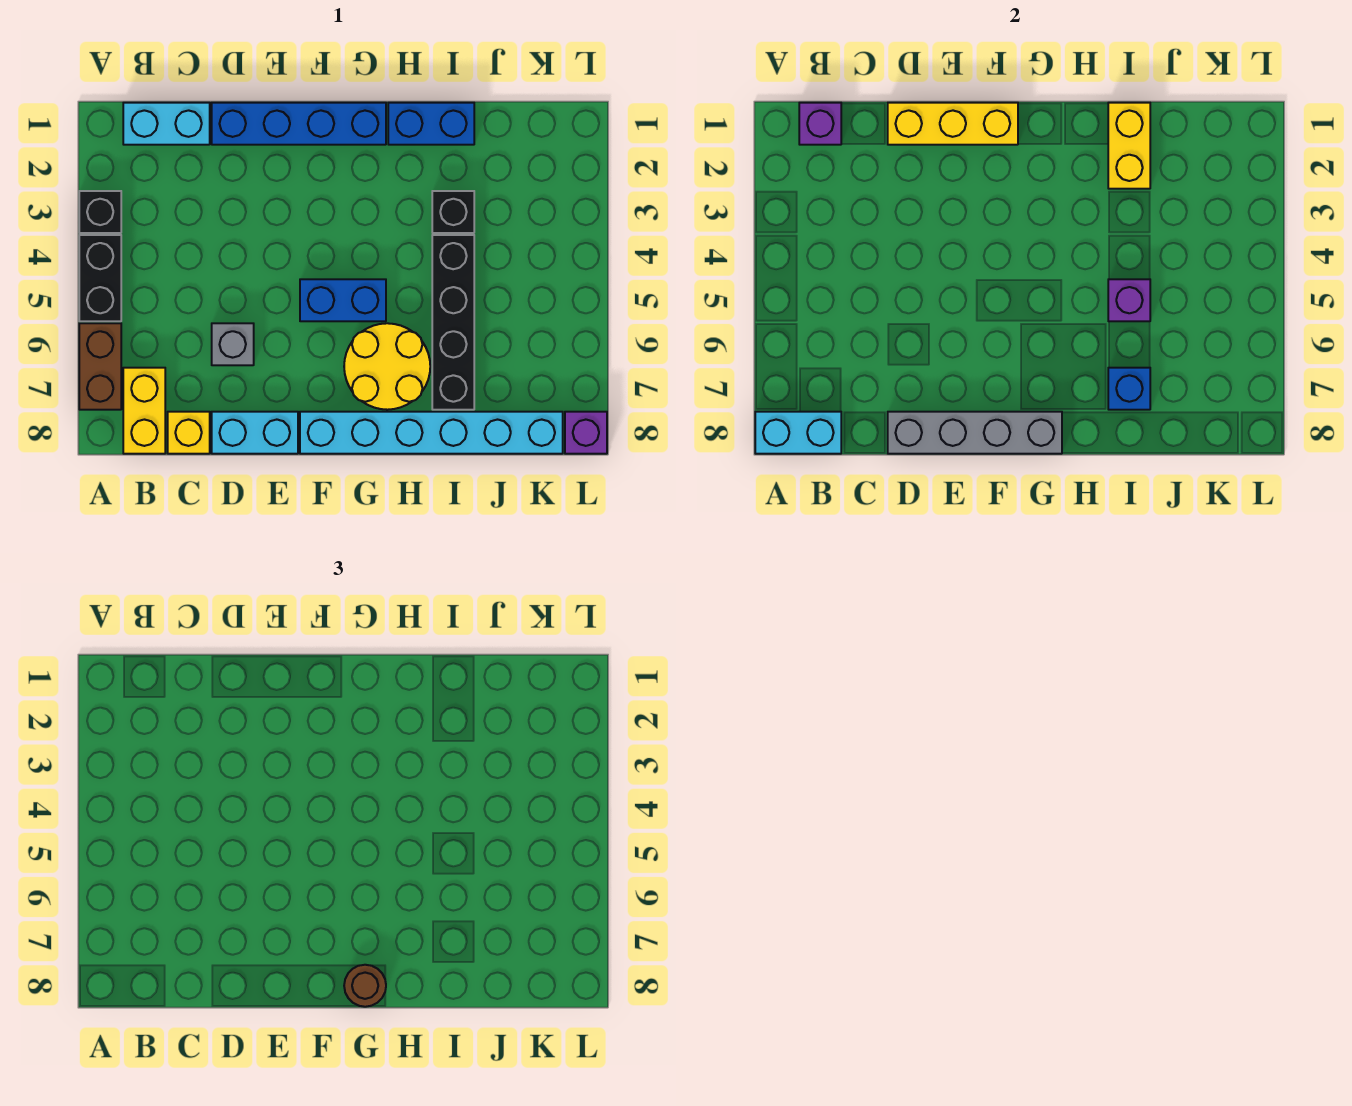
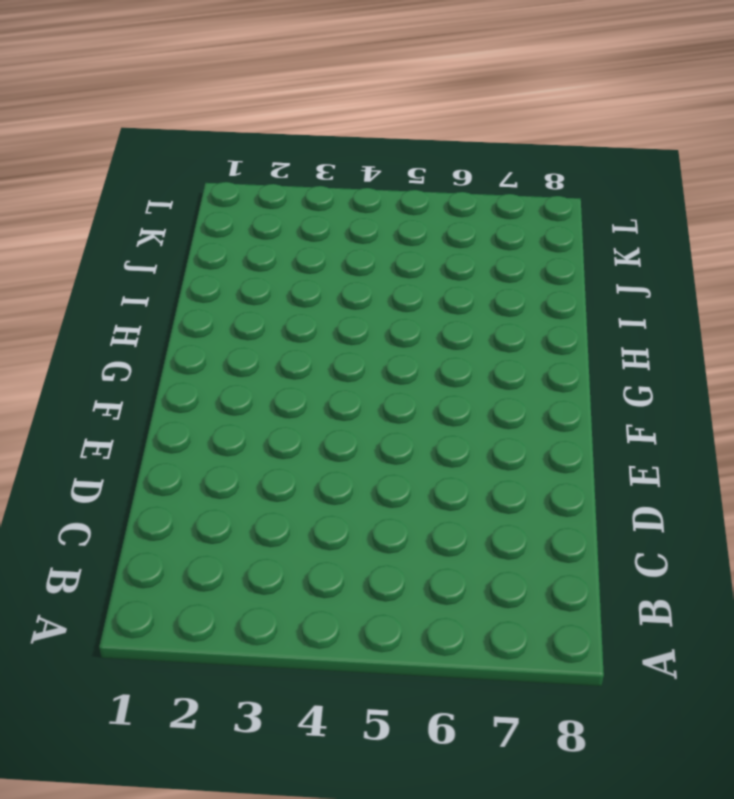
none -> black 1x1 brick [79,191,121,233]
none -> black 1x2 brick [79,235,121,321]
none -> brown 1x2 brick [79,323,121,410]

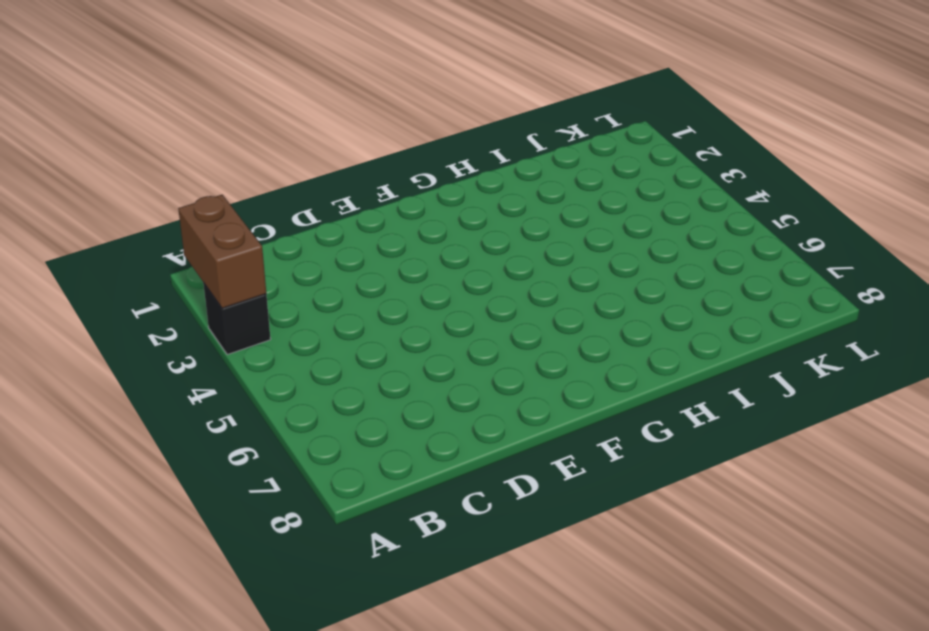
brown 1x2 brick [178,195,266,308] -> brown 1x2 brick moved to [79,323,121,410]
none -> black 1x2 brick [79,235,121,321]
none -> cyan 1x2 brick [123,103,210,145]
none -> yellow 1x2 brick [123,368,165,454]

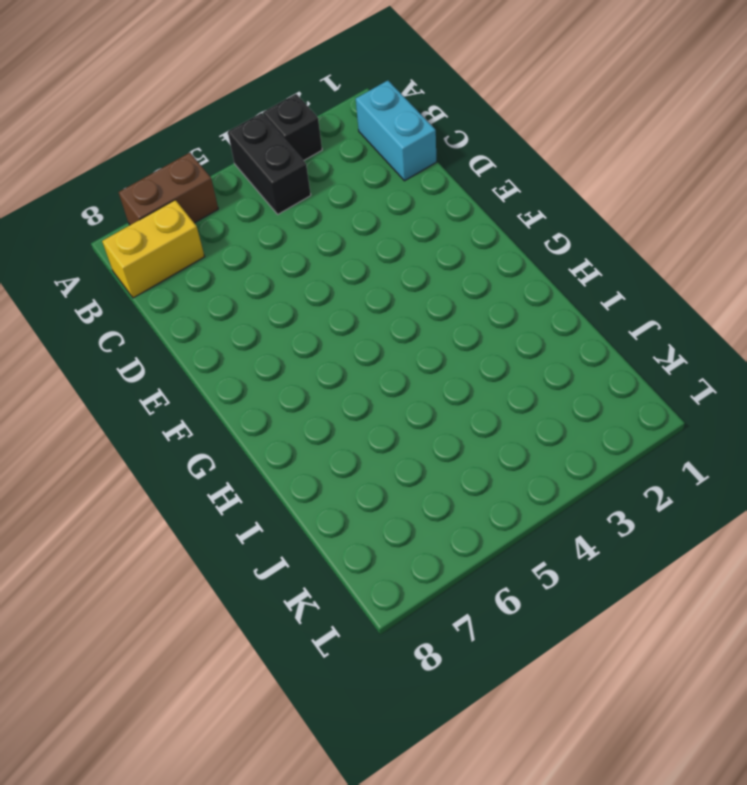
black 1x2 brick [228,113,311,214] -> black 1x2 brick turned to [79,235,121,321]
none -> yellow 1x1 brick [168,412,210,454]
none -> blue 1x4 brick [212,103,386,145]
none -> grey 1x1 brick [212,323,254,365]

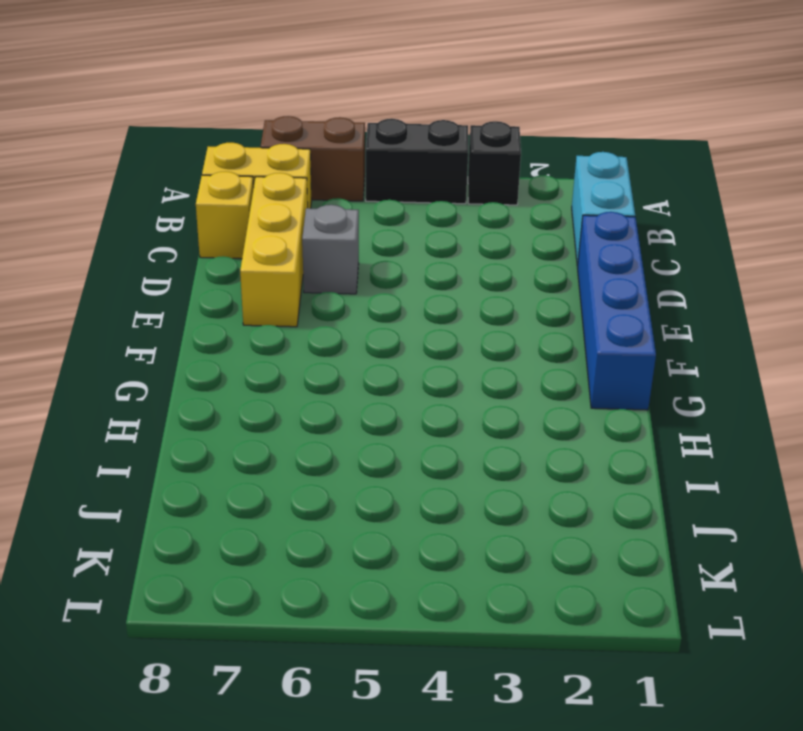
yellow 1x3 brick [240,173,308,327] -> yellow 1x3 brick moved to [888,103,1018,145]
none -> cyan 1x2 brick [212,412,298,454]
none -> blue 1x2 brick [300,279,386,321]
none -> cyan 1x6 brick [300,412,563,454]

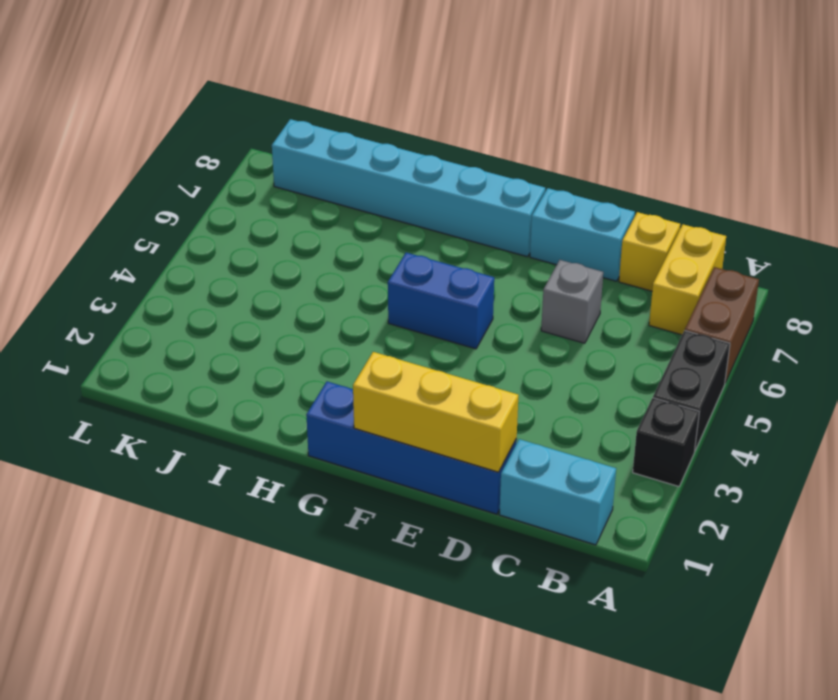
none -> yellow 2x2 round brick [344,323,430,410]
none -> blue 1x2 brick [388,103,474,145]
none -> black 1x1 brick [432,191,474,233]

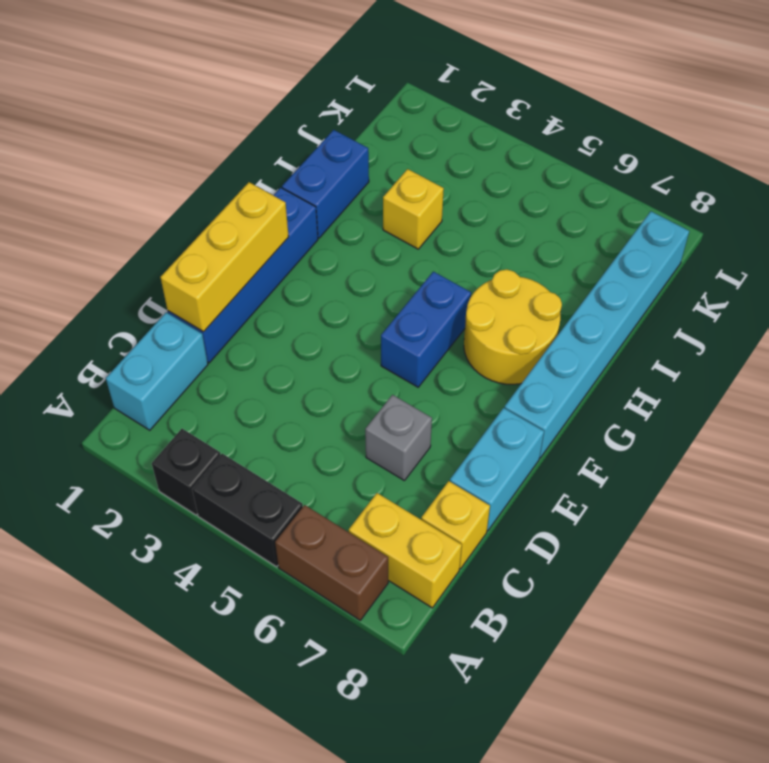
yellow 1x1 brick [383,169,444,249] -> black 1x1 brick [432,191,474,233]
none -> black 1x4 brick [432,235,474,410]
none -> purple 1x1 brick [565,412,607,454]
none -> cyan 1x2 brick [755,412,841,454]

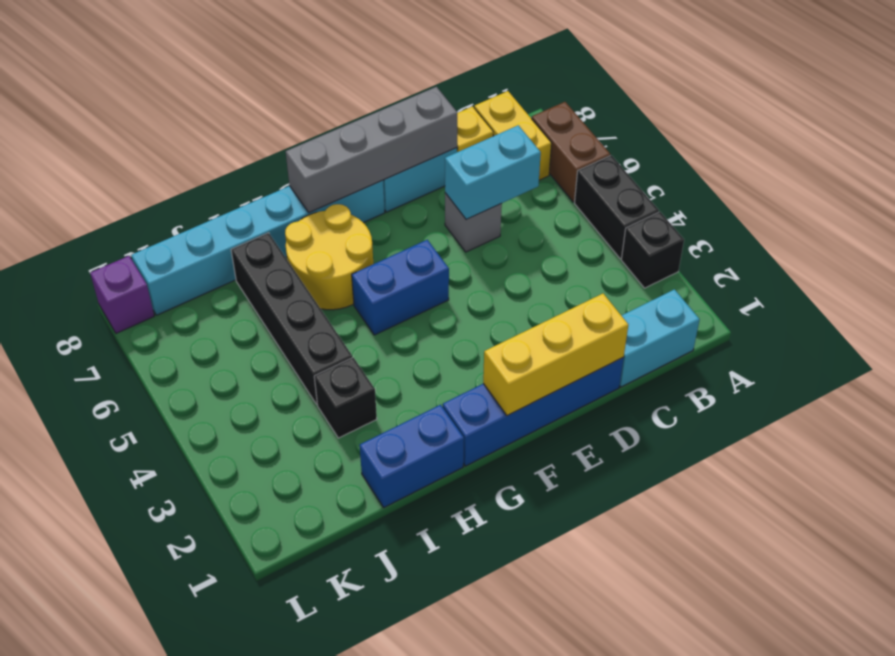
cyan 1x2 brick [445,125,541,220] -> cyan 1x2 brick moved to [755,412,841,454]
none -> purple 1x1 brick [799,103,841,145]
none -> yellow 1x2 brick [1108,103,1150,189]
none -> purple 1x1 brick [1108,279,1150,321]

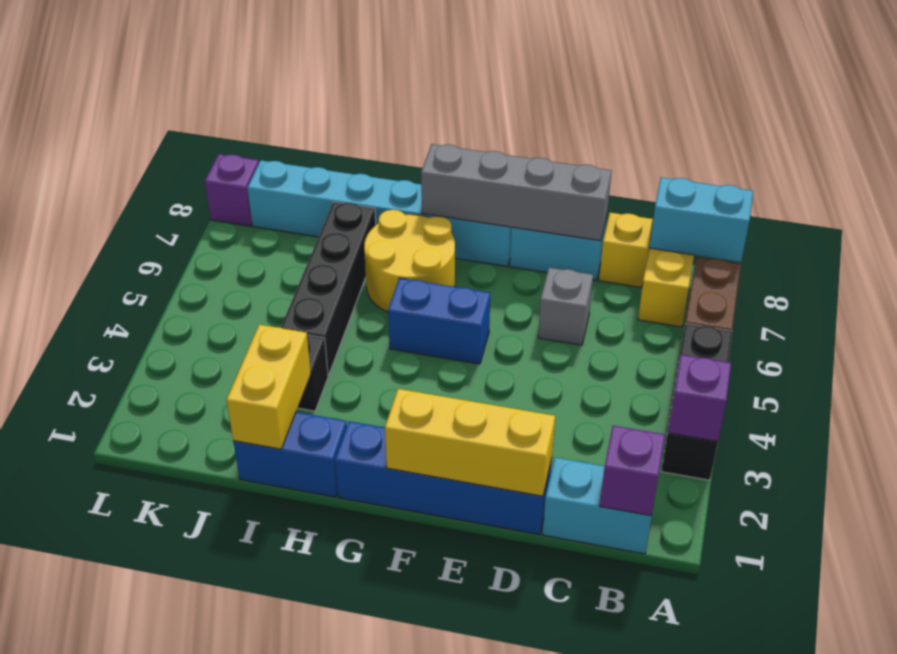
purple 1x1 brick [668,355,731,441] -> purple 1x1 brick moved to [1108,279,1150,321]
none -> blue 1x1 brick [1108,368,1150,410]
none -> brown 1x1 round brick [344,965,386,1007]

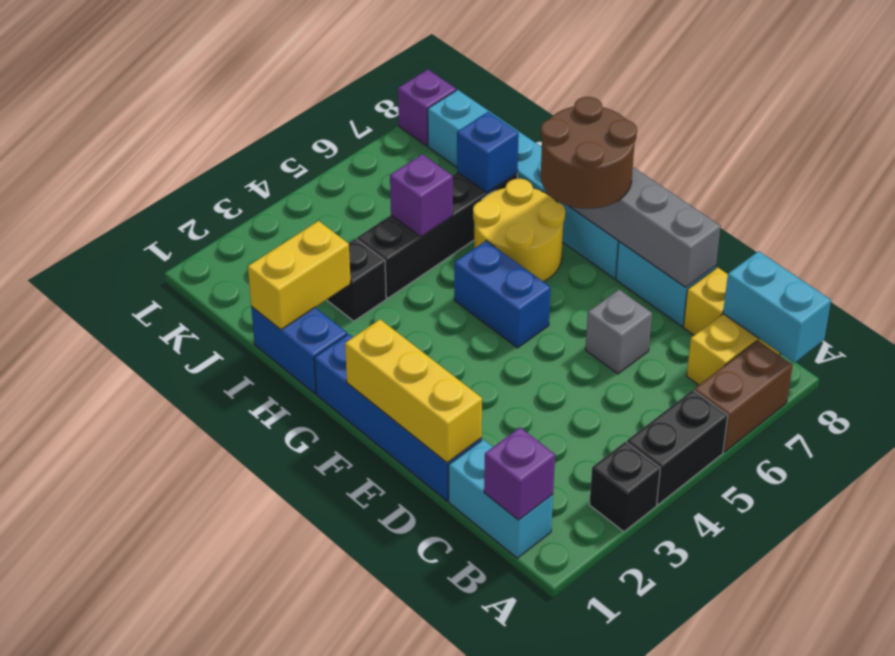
brown 2x2 round brick [541,97,637,209] -> brown 1x1 round brick [344,965,386,1007]

